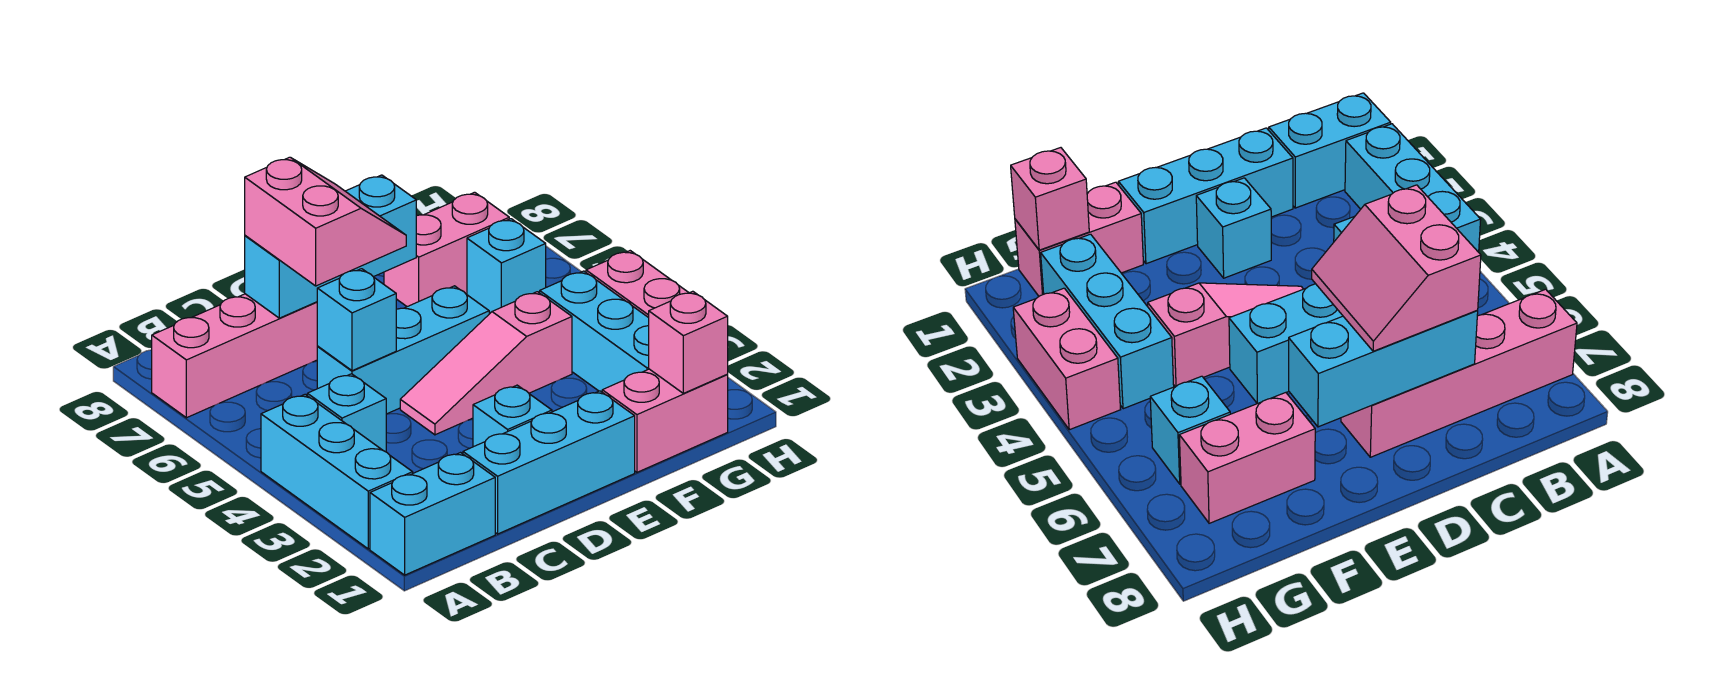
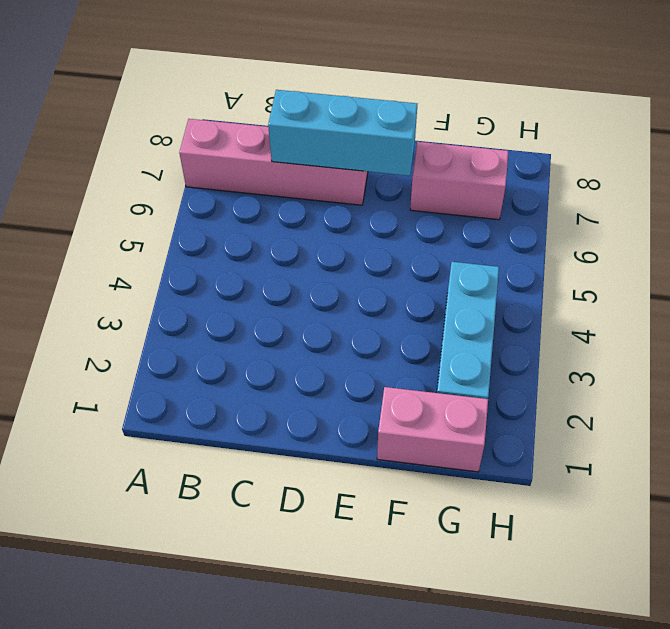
none -> cyan 1x2 brick [370,453,495,575]
none -> cyan 1x3 brick [261,395,413,549]
none -> cyan 1x1 brick [307,374,386,452]

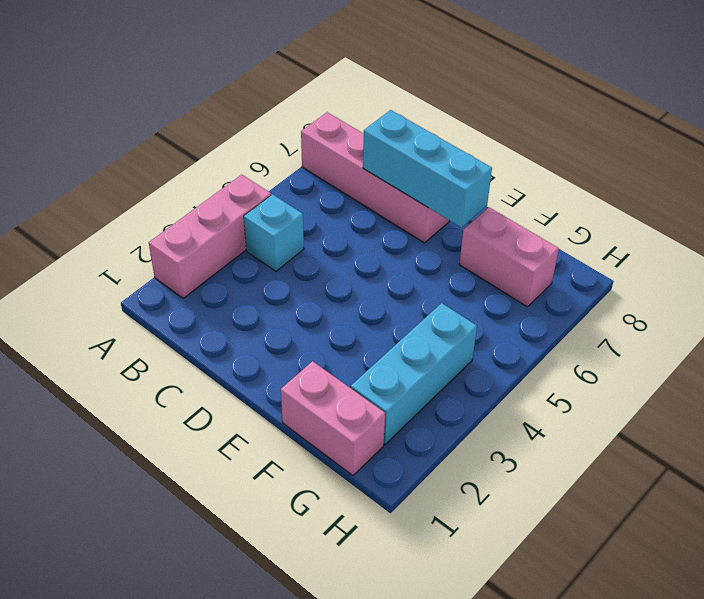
pink 1x3 brick [149,175,271,298] -> cyan 1x3 brick [261,395,413,549]
none -> cyan 1x2 brick [370,453,495,575]
none -> cyan 1x3 brick [463,391,635,534]
none -> cyan 1x3 brick [317,286,489,414]

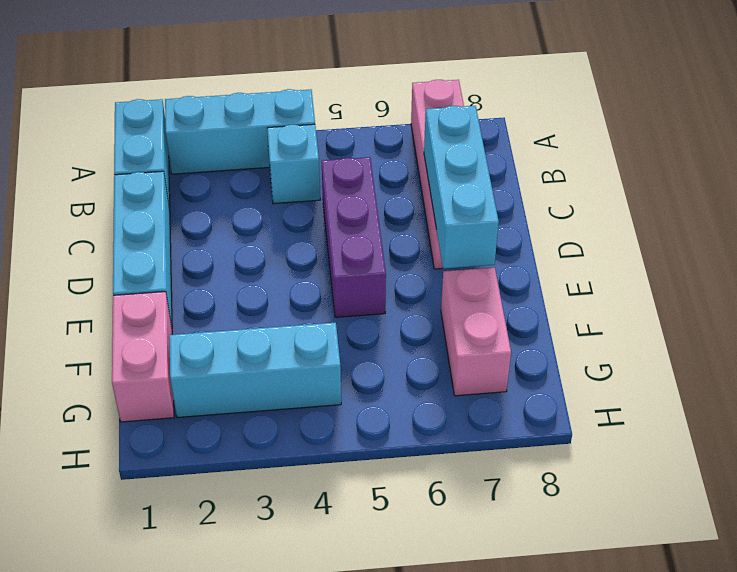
purple 1x3 brick [322,157,386,317] -> cyan 1x3 brick [317,286,489,414]
none -> cyan 1x1 brick [473,385,552,447]
none -> pink 1x3 slope [400,292,572,435]
none -> cyan 1x1 brick [467,219,546,313]

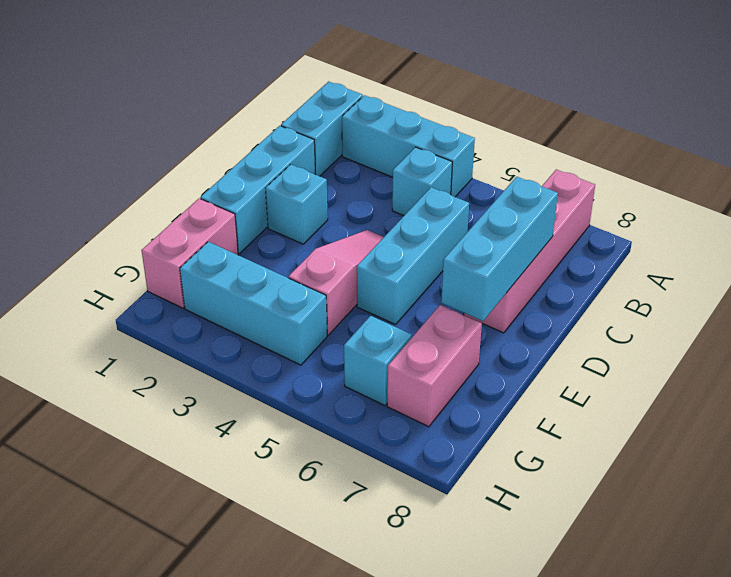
none -> pink 1x2 brick [586,251,689,318]
none -> cyan 1x1 brick [317,269,396,371]
none -> pink 1x1 brick [649,291,728,393]

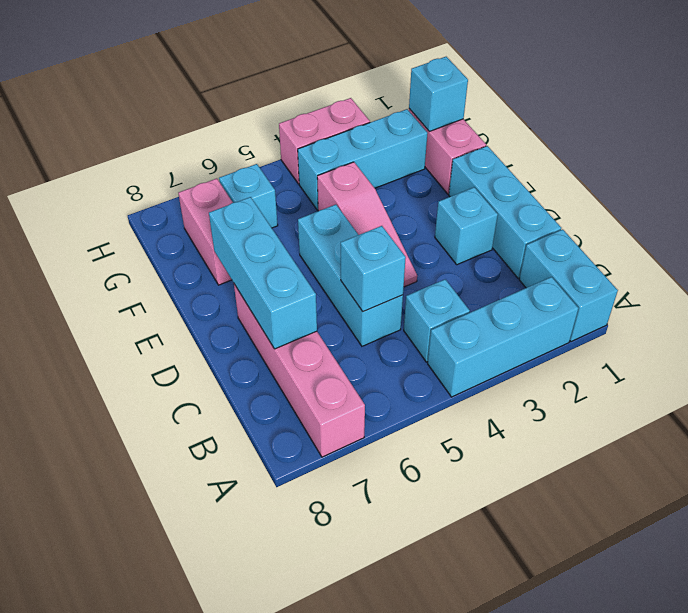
cyan 1x1 brick [409,57,468,131] -> pink 1x1 brick [649,291,728,393]
none -> pink 2x2 slope [245,157,406,286]

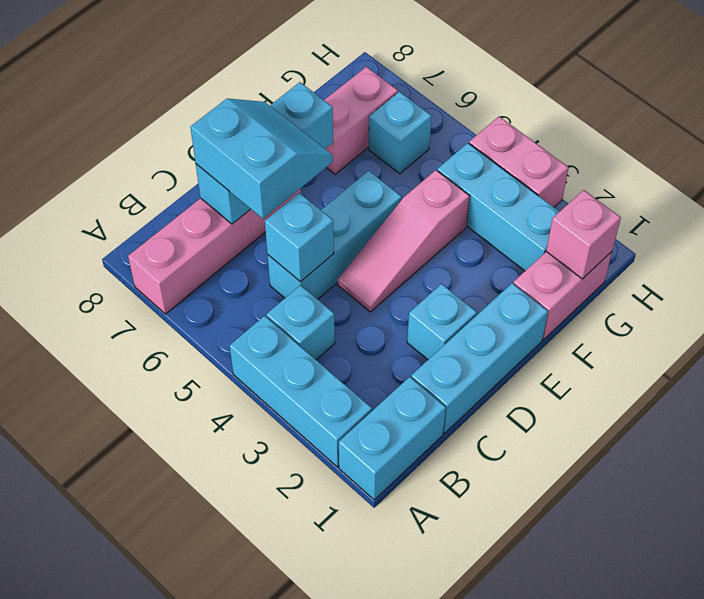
cyan 2x2 slope [190,98,333,219] -> pink 2x2 slope [245,157,406,286]

